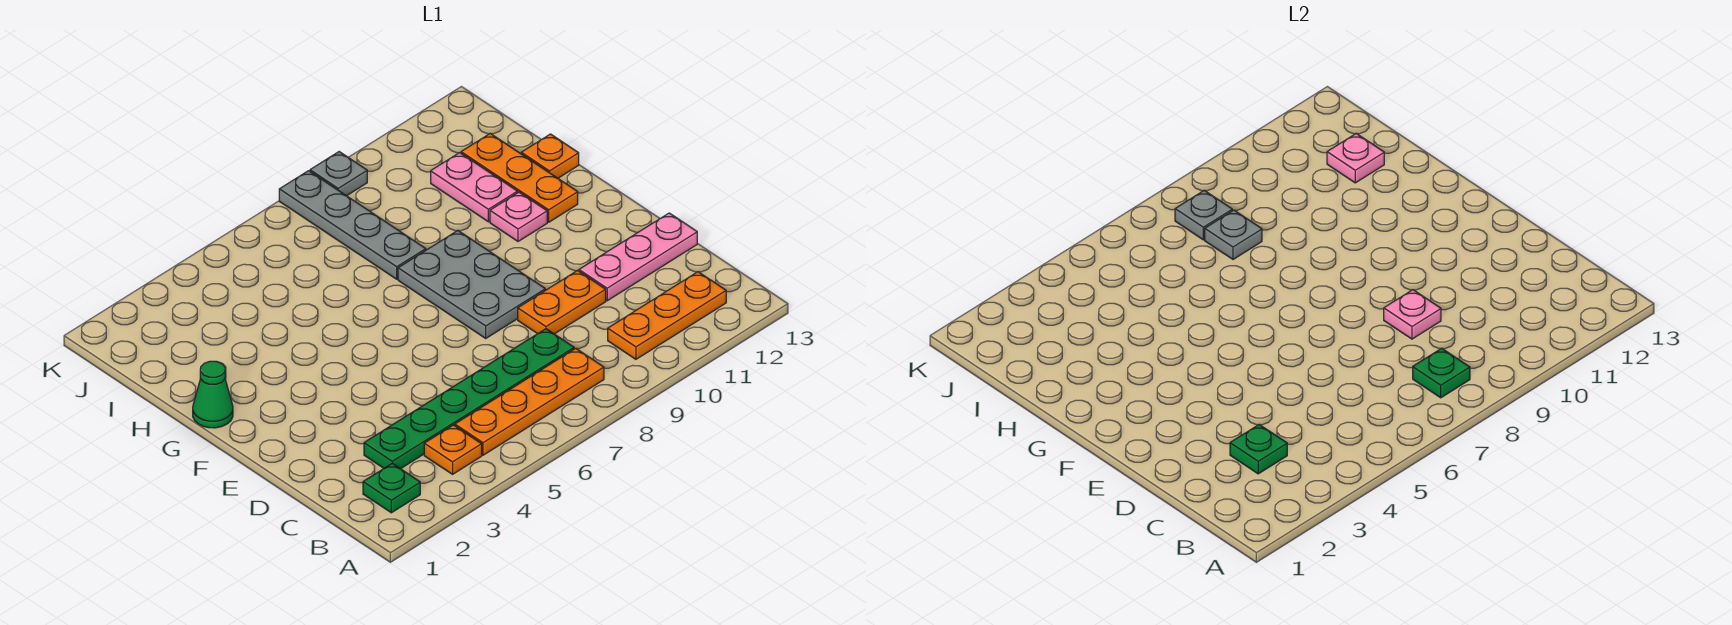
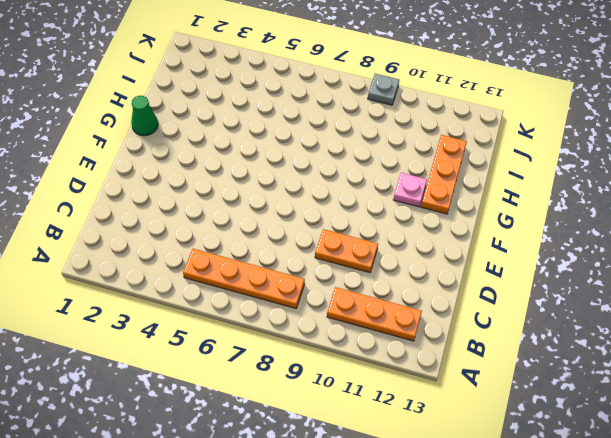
none -> green 1x1 plate [363,463,420,513]
none -> orange 1x1 plate [424,425,482,474]
none -> green 1x6 plate [364,329,574,469]

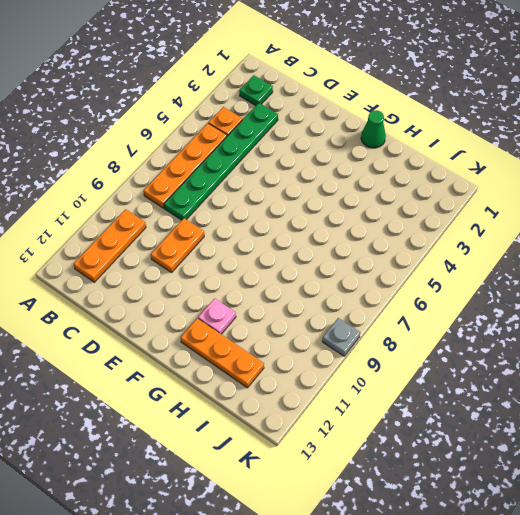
none -> pink 1x3 plate [579,213,697,301]
none -> grey 2x3 plate [398,231,545,338]
none -> grey 1x4 plate [279,171,426,279]

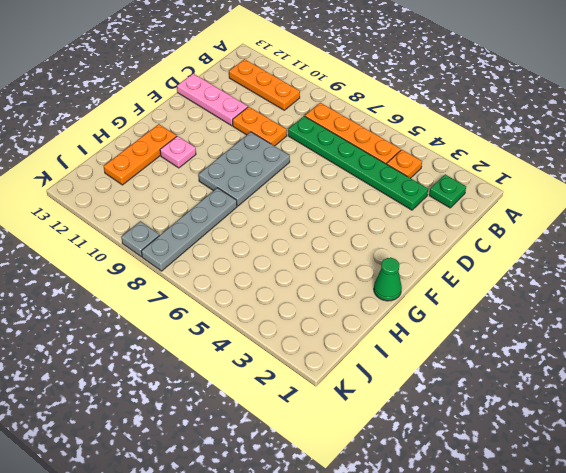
none -> pink 1x2 plate [431,153,518,222]
none -> orange 1x1 plate [521,134,579,178]
none -> green 1x1 plate [1413,348,1470,398]

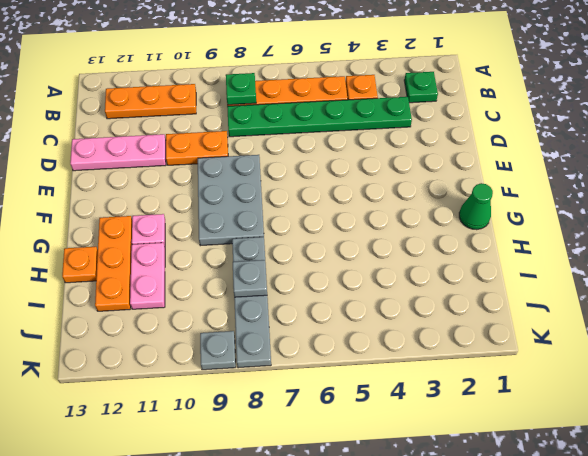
none -> green 1x1 plate [1230,425,1287,474]
none -> pink 1x1 plate [1384,290,1441,339]
none -> pink 1x1 plate [1327,134,1384,183]

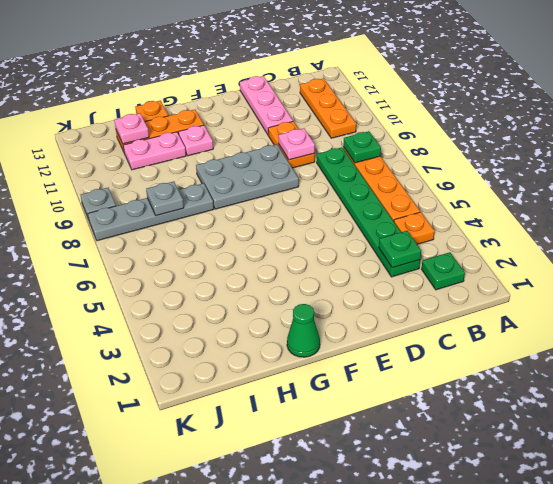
none -> grey 1x1 plate [1175,191,1232,240]

